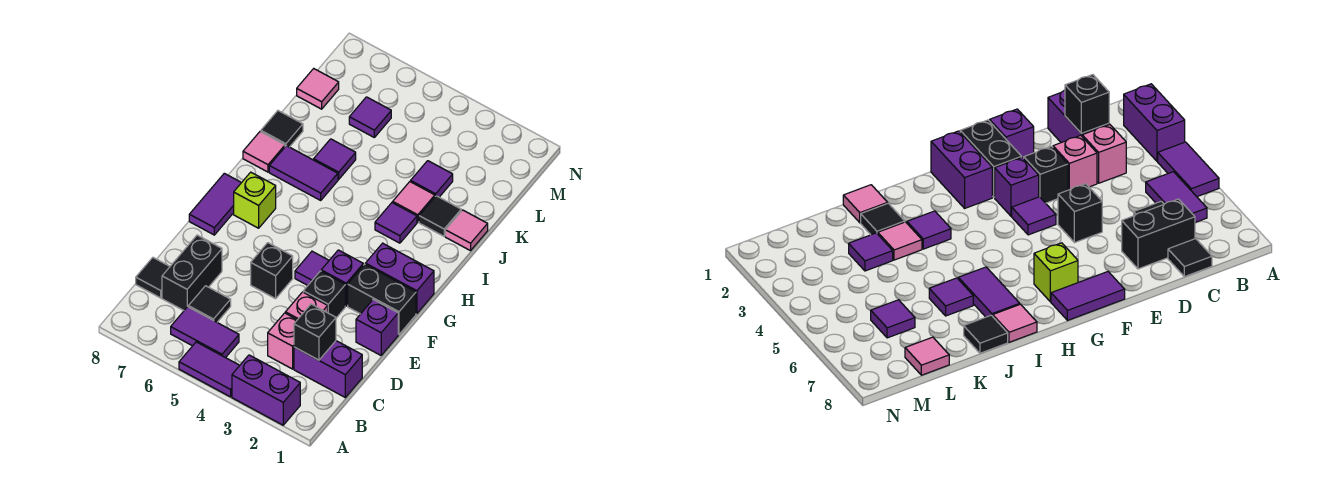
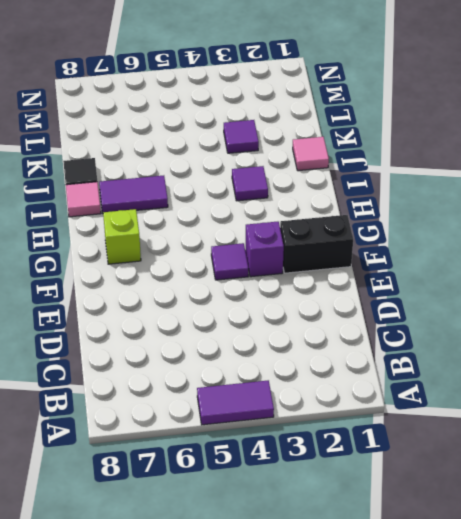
none -> purple 1x2 brick [232,355,300,425]
none -> purple 1x2 tile [171,307,239,358]
none -> purple 1x2 brick [294,341,362,397]
none -> pink 1x1 brick [268,313,297,369]

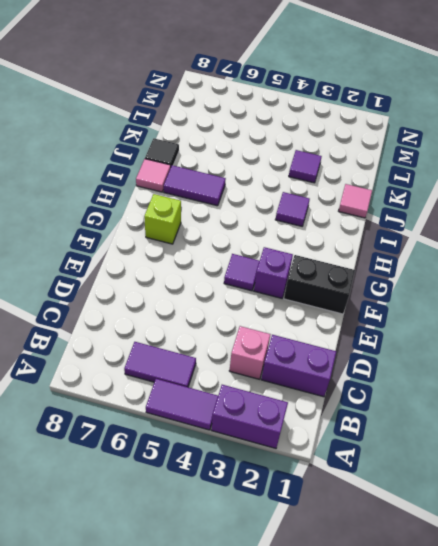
none -> black 1x1 tile [188,286,231,322]
none -> black 1x2 brick [162,235,222,310]
none -> black 1x1 tile [136,258,170,298]
none -> pink 1x1 brick [285,292,328,320]

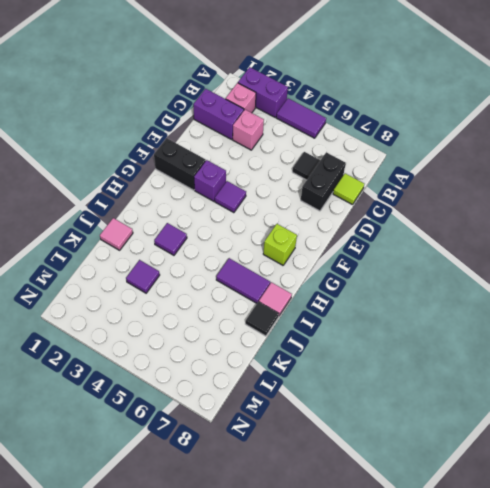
pink 1x1 brick [226,83,256,113] -> pink 1x1 brick moved to [285,292,328,320]
lime 1x1 tile [333,173,364,205] -> black 1x1 tile [136,258,170,298]
none -> purple 1x2 tile [171,307,239,358]
none -> purple 1x1 brick [356,300,398,355]
none -> black 1x1 brick [303,271,345,318]
none -> black 1x1 brick [251,243,293,299]

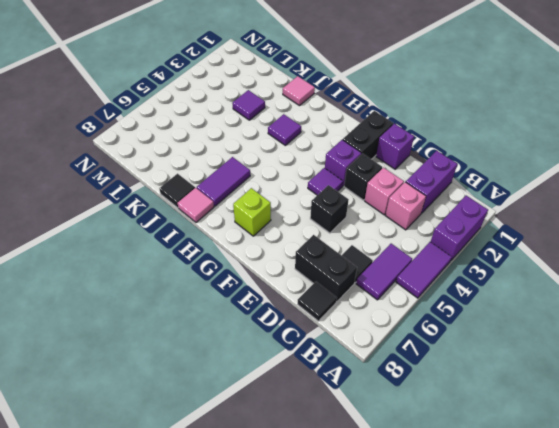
none -> purple 1x2 tile [189,173,241,235]
none -> purple 1x2 brick [365,243,434,314]
none -> black 1x1 tile [419,196,461,236]
none -> pink 1x1 tile [393,182,435,222]

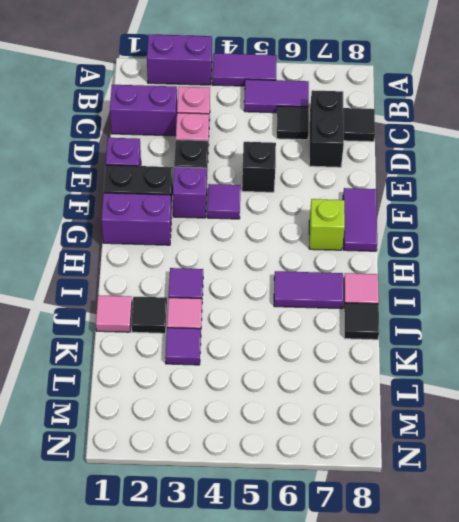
none -> purple 1x1 tile [314,139,356,179]
none -> purple 1x1 tile [349,97,391,137]
none -> pink 1x1 tile [297,69,339,109]
none -> black 1x1 brick [294,304,336,360]

